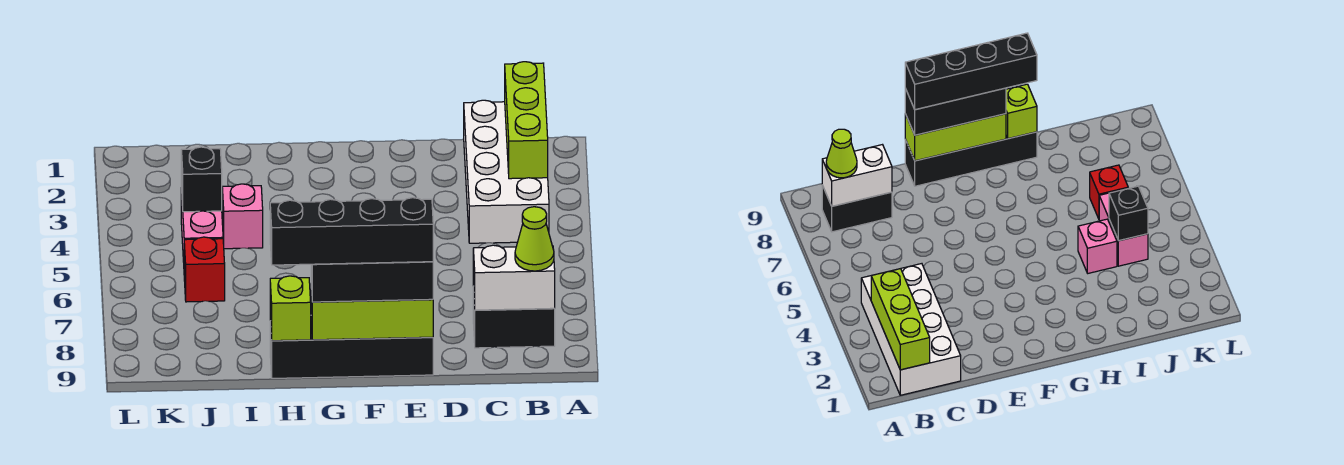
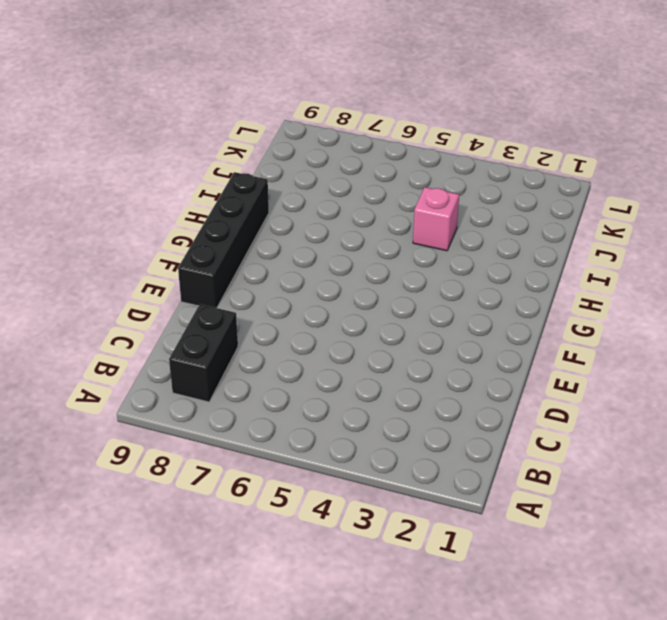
none -> white 2x4 brick [464,100,549,243]
none -> pink 1x2 brick [181,188,223,262]
none -> red 1x1 brick [184,237,225,302]

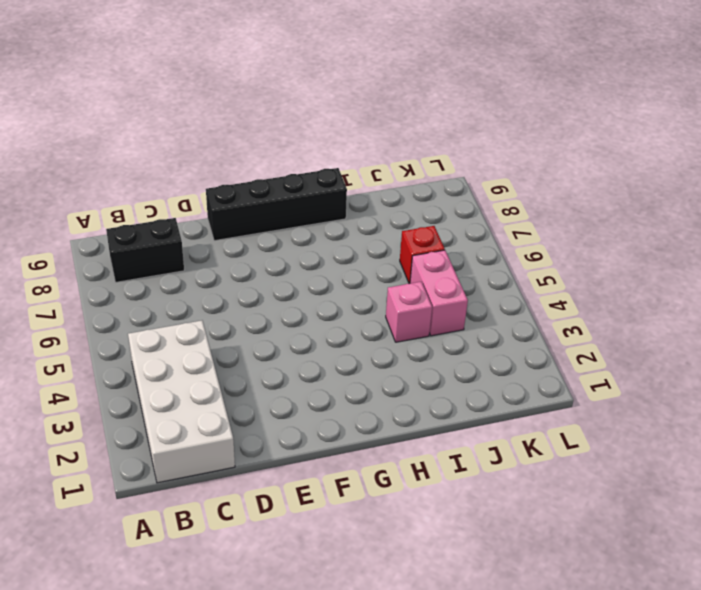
none -> lime 1x3 brick [505,62,548,179]
none -> white 1x2 brick [473,245,555,310]
none -> lime 1x3 brick [311,284,433,340]

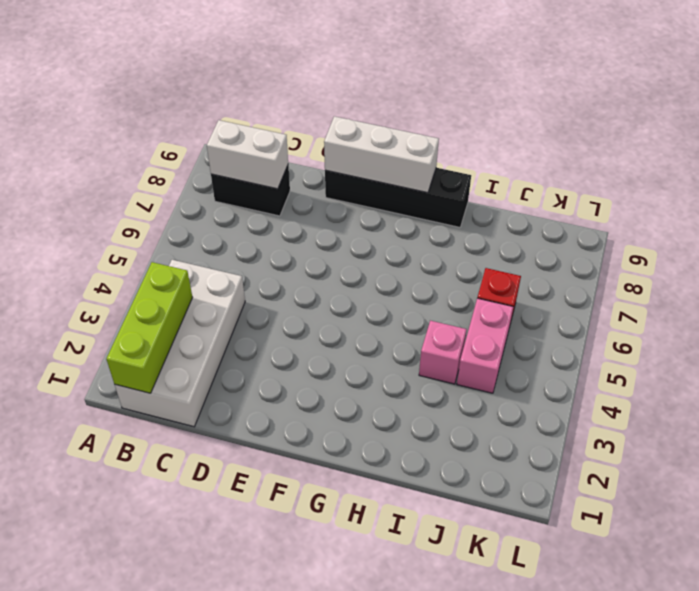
white 1x3 brick [324,116,439,193] -> lime 1x3 brick [311,284,433,340]
none -> lime 1x1 brick [270,276,311,341]
none -> black 1x1 brick [181,147,222,212]
none -> lime 1x1 cone [515,207,554,271]

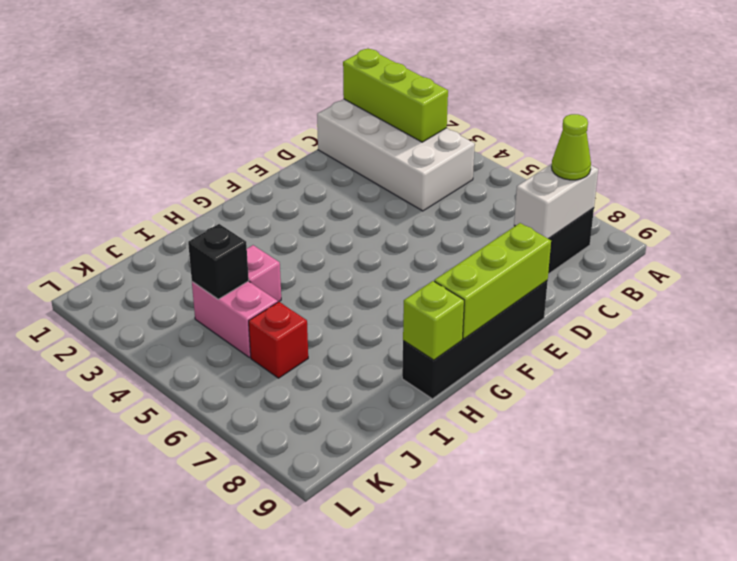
none -> black 1x3 brick [311,262,433,302]
none -> black 1x4 brick [270,198,433,265]

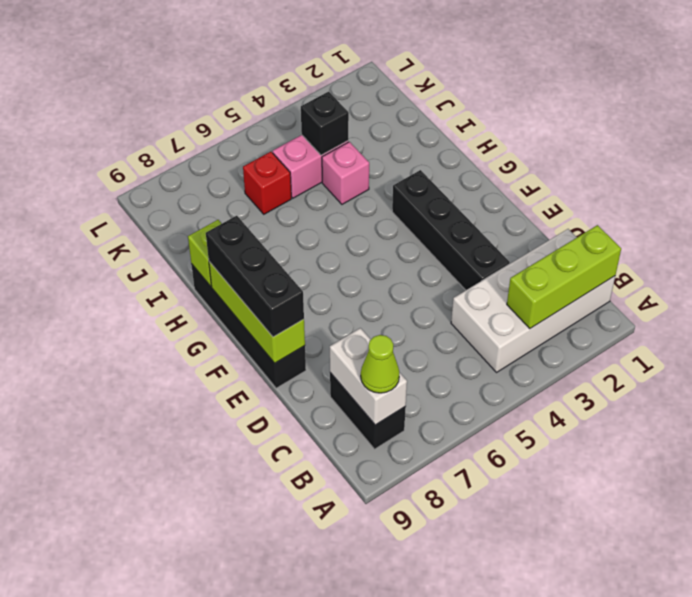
black 1x4 brick [392,170,510,290] -> black 1x4 brick moved to [270,198,433,265]

